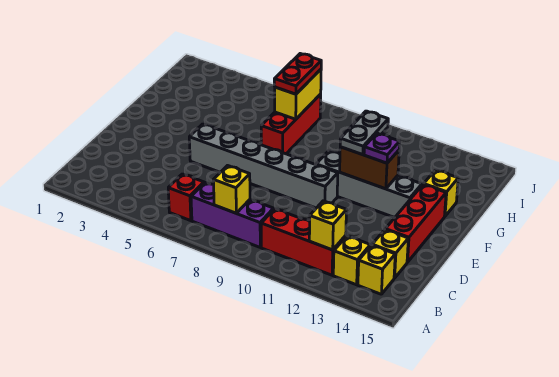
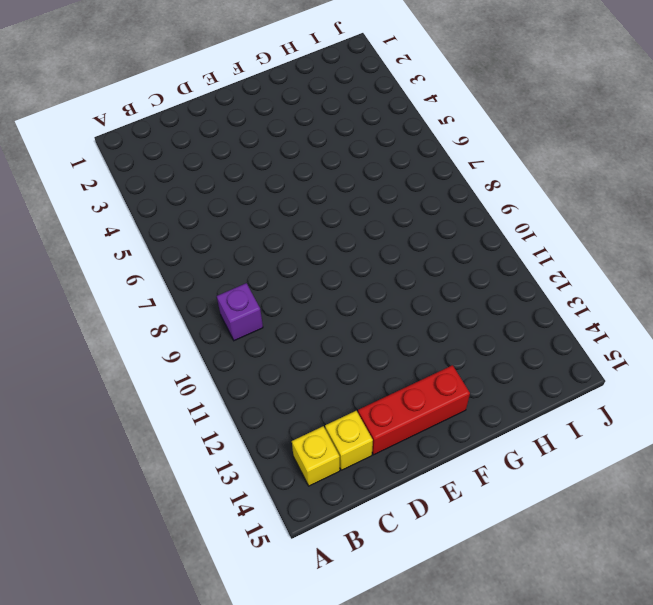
purple 1x1 brick [217,283,263,341] -> purple 1x3 brick [191,183,274,247]
none -> red 1x1 brick [168,174,204,221]
none -> red 1x3 brick [261,209,346,275]
none -> yellow 1x1 brick [333,236,370,285]

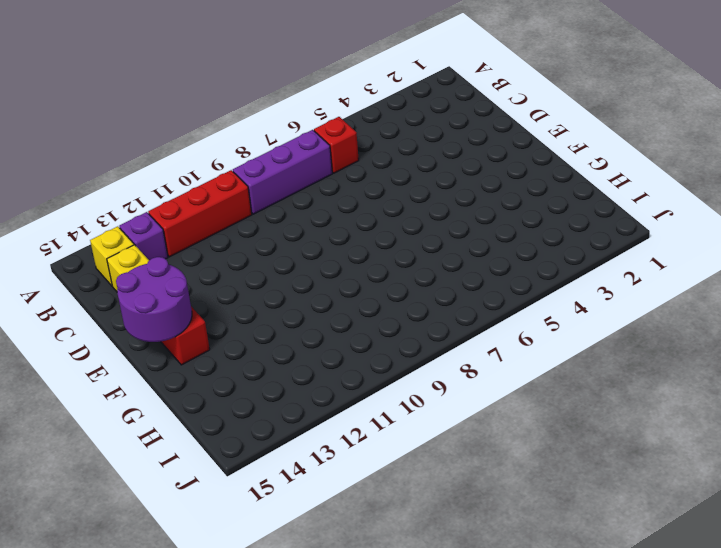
purple 1x1 brick [119,212,168,260] -> yellow 1x1 brick [333,236,370,285]
purple 2x2 round brick [116,257,192,342] -> none
none -> grey 1x6 brick [189,124,338,208]
none -> grey 1x4 brick [316,151,422,218]
none -> red 1x3 brick [261,94,321,154]

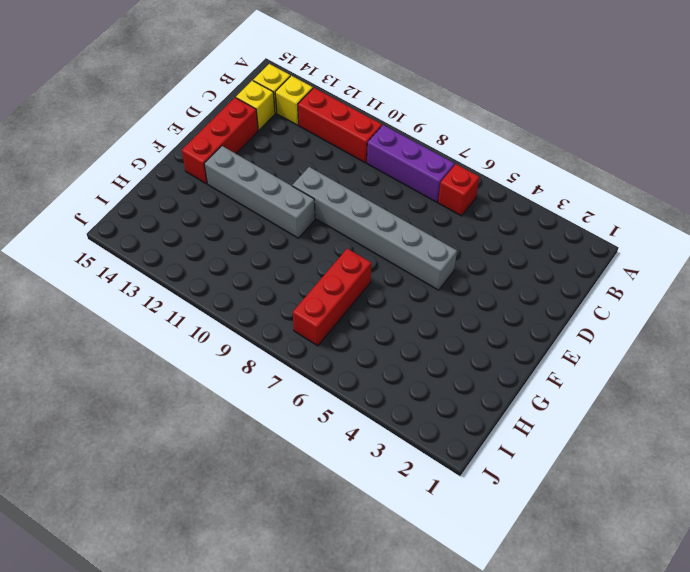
none -> yellow 1x1 brick [424,170,458,216]
none -> yellow 1x1 brick [213,166,250,213]
none -> yellow 1x1 brick [309,201,347,250]

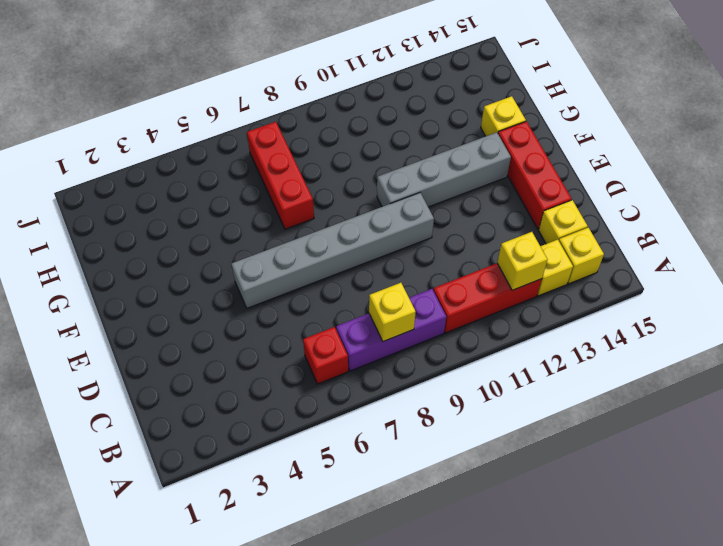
none -> brown 1x2 brick [340,147,399,189]
none -> yellow 1x2 brick [275,69,321,119]
none -> grey 1x2 plate [340,111,388,155]

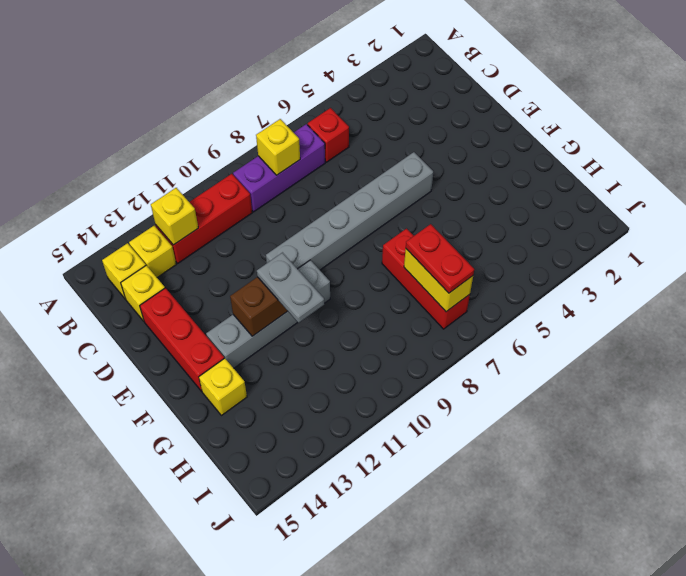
none -> purple 1x1 plate [364,133,400,163]

